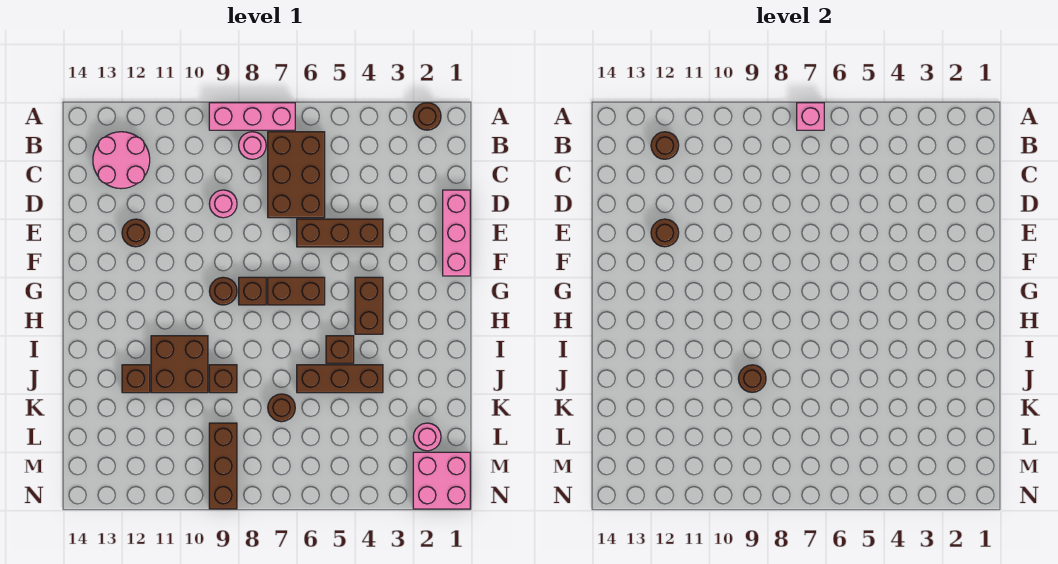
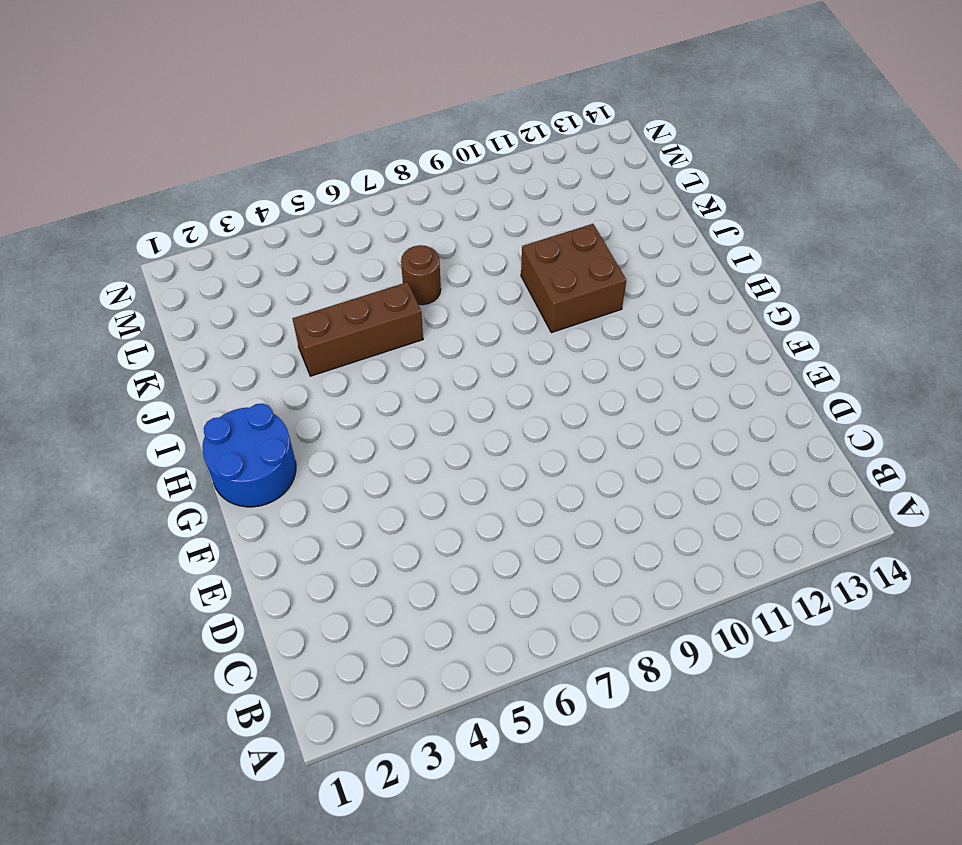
blue 2x2 round brick [202,404,296,507] -> none
none -> brown 1x1 round brick [413,103,441,130]
none -> pink 1x3 brick [209,103,295,130]
none -> brown 2x3 brick [268,132,325,218]

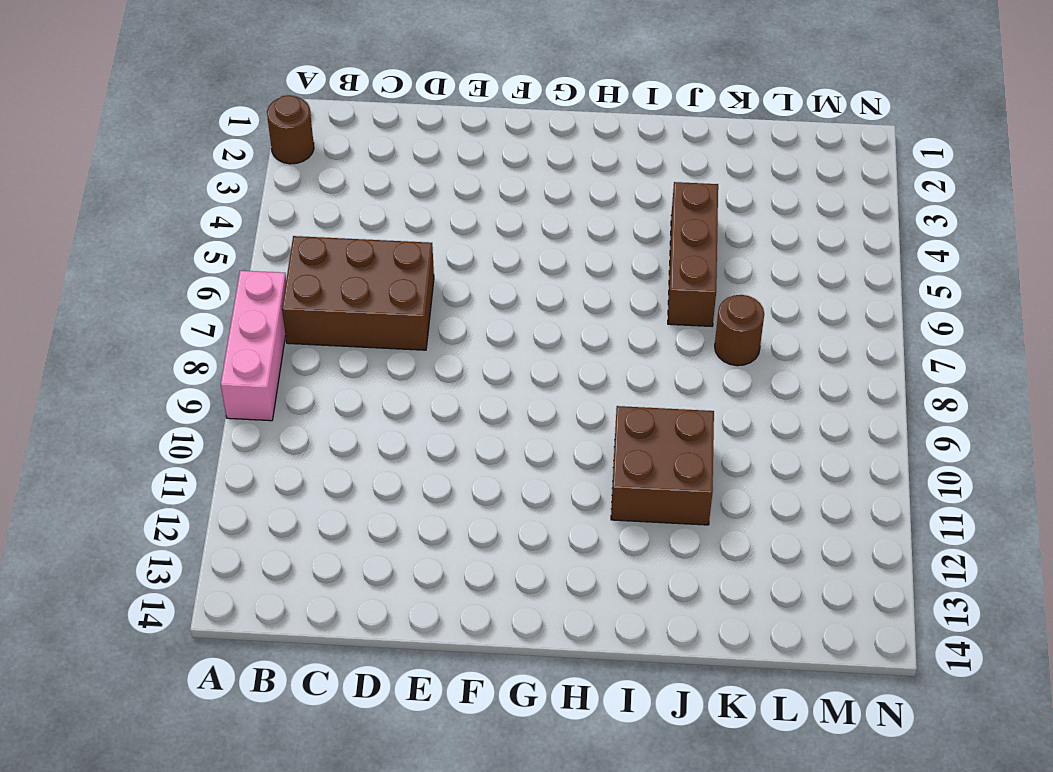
none -> pink 1x1 round brick [239,132,266,159]
none -> pink 2x2 round brick [93,132,150,189]
none -> pink 1x3 brick [443,190,470,276]

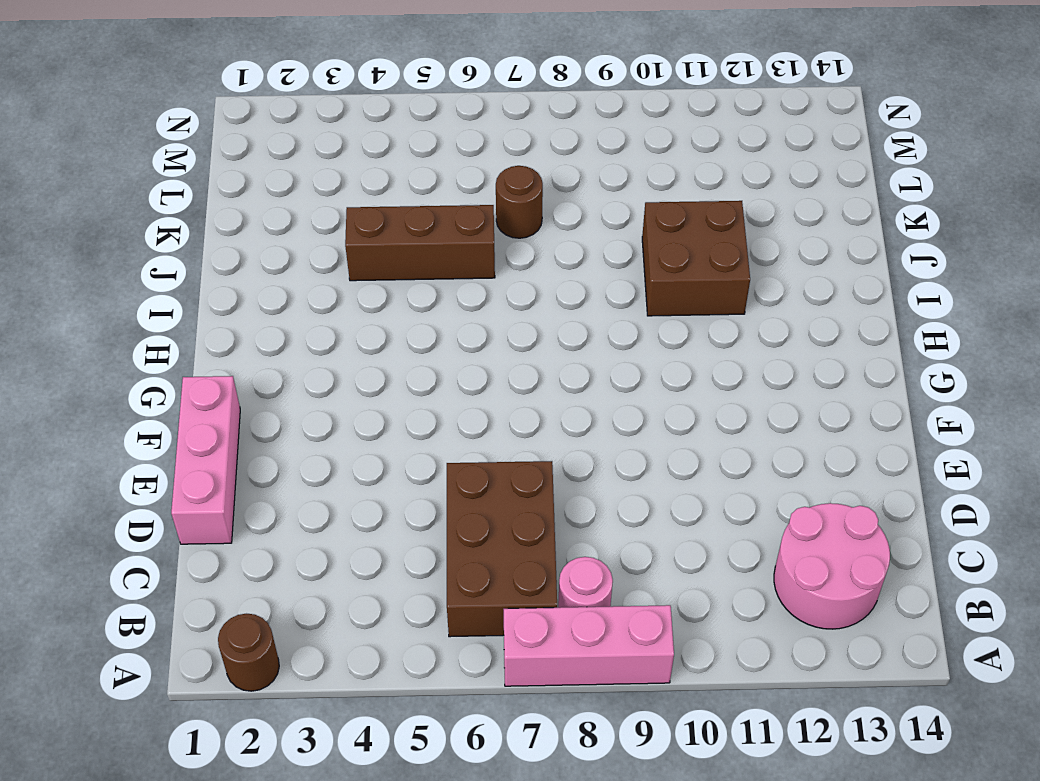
none -> pink 1x1 round brick [209,190,237,218]
none -> brown 1x3 brick [297,219,383,247]
none -> brown 1x1 round brick [122,219,150,247]

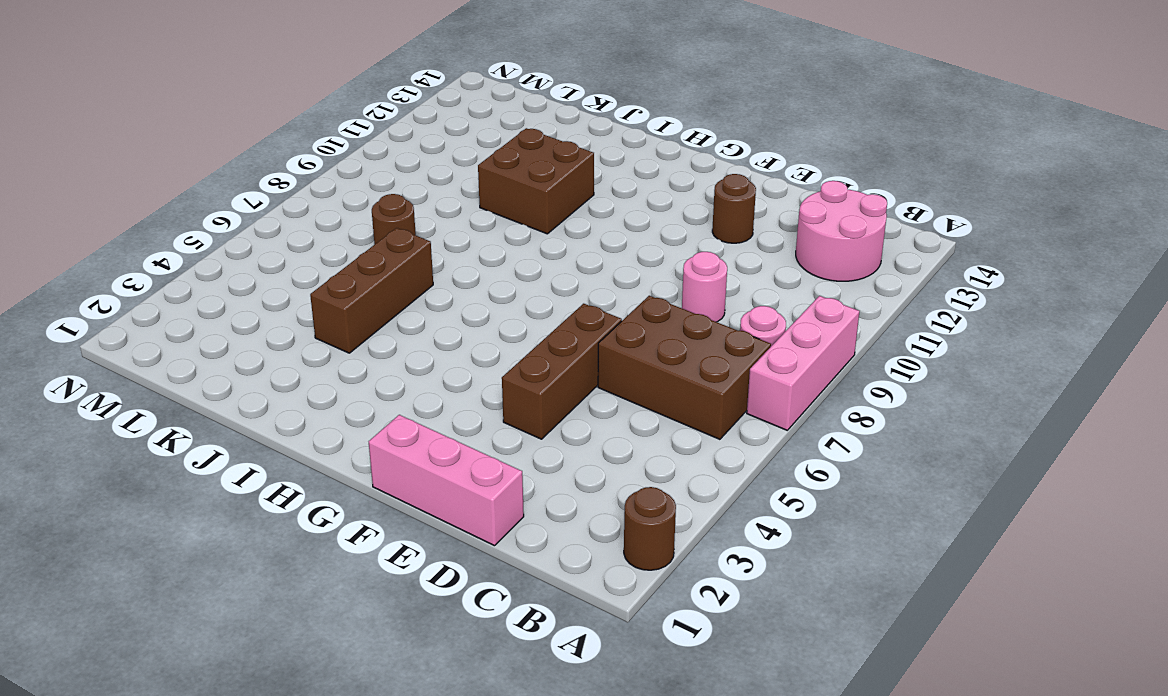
none -> brown 1x2 brick [355,277,383,334]
none -> brown 1x2 brick [268,277,325,305]
none -> brown 1x1 brick [239,277,266,305]

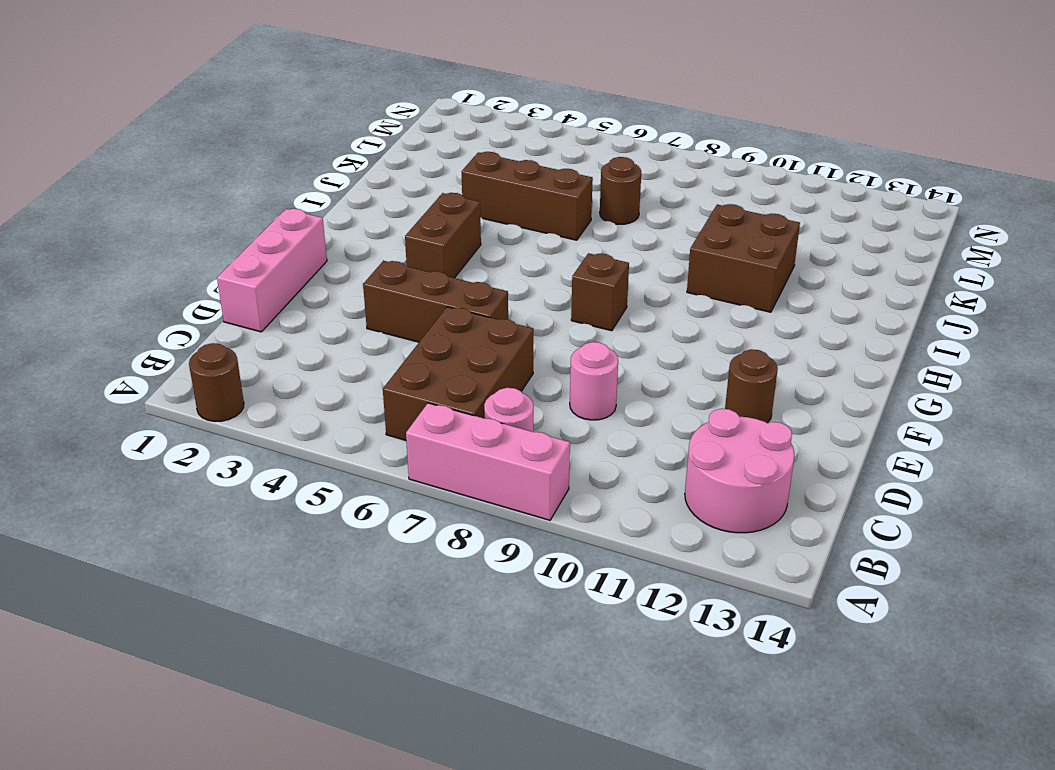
none -> brown 1x2 brick [268,277,325,305]
none -> brown 1x1 round brick [209,277,237,305]
none -> brown 1x1 brick [326,336,354,363]

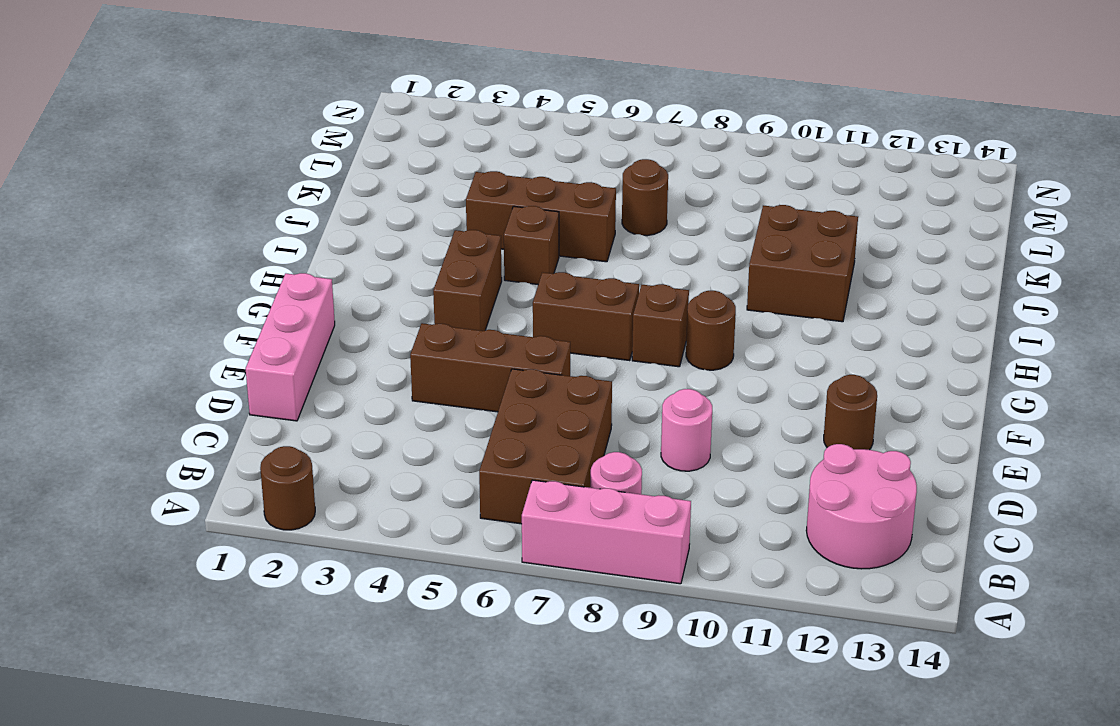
none -> brown 1x1 brick [209,365,237,393]
none -> brown 1x1 brick [122,365,150,393]
none -> pink 1x1 round brick [413,423,441,451]

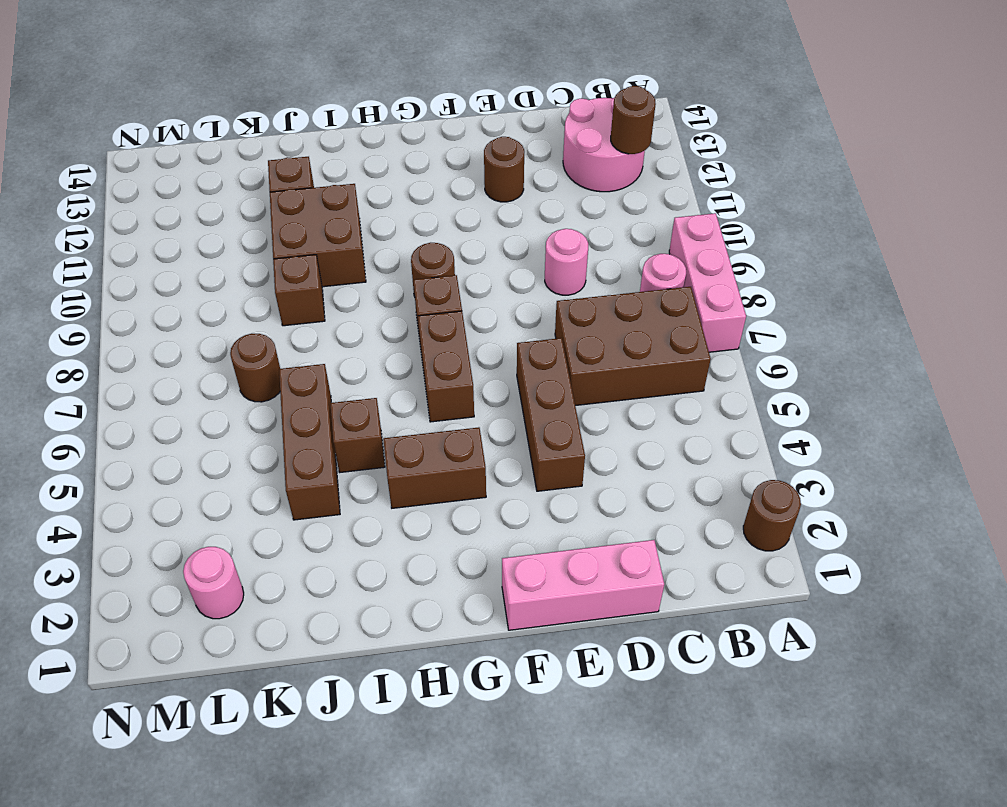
none -> brown 1x3 brick [209,423,237,509]
none -> pink 2x2 brick [413,452,470,509]
none -> pink 1x1 brick [797,103,824,130]

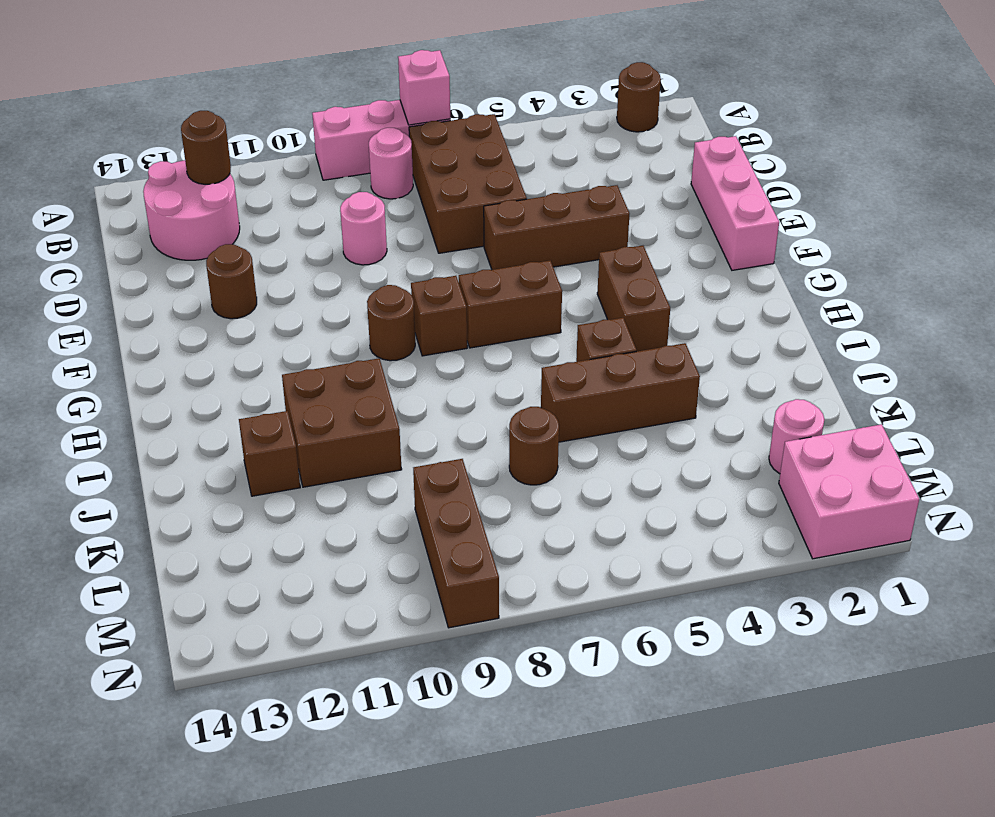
none -> brown 1x1 brick [209,365,237,393]
none -> brown 1x1 round brick [651,219,679,247]
none -> brown 1x1 round brick [738,365,766,392]

